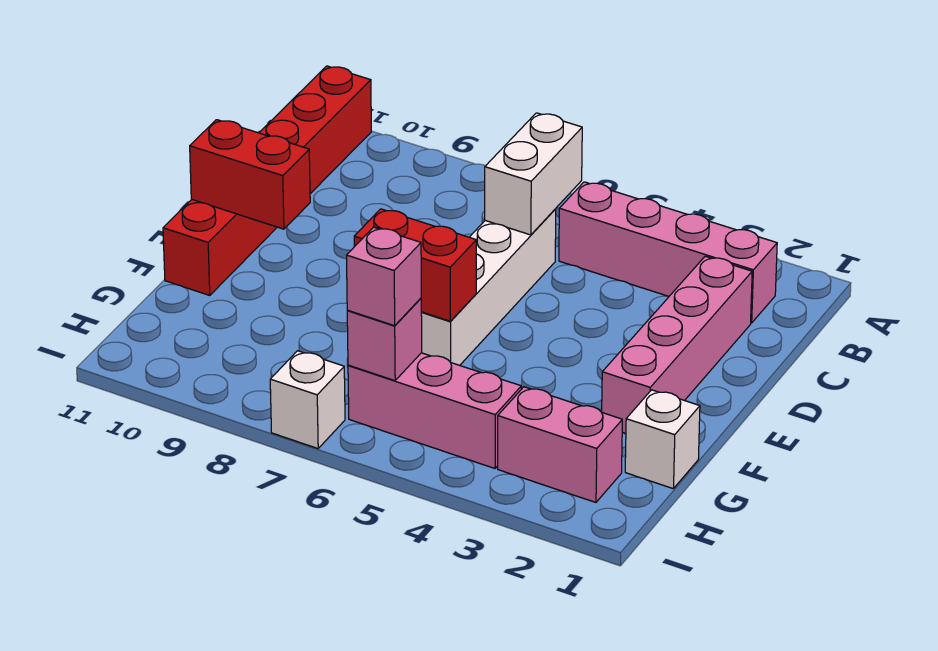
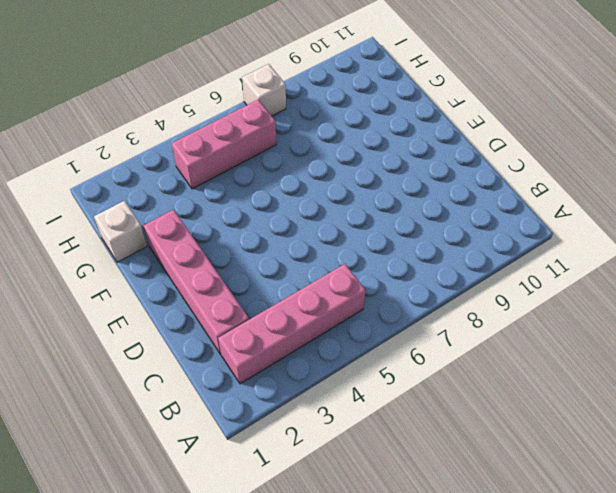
none -> red 1x6 brick [163,66,371,295]
none -> white 1x4 brick [421,209,556,365]
none -> pink 1x2 brick [498,387,622,502]

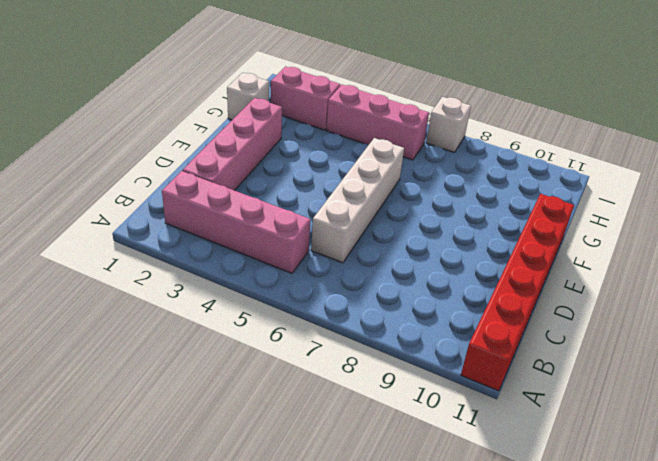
none -> white 1x2 brick [485,113,582,235]
none -> red 1x2 brick [190,120,310,229]
none -> red 1x2 brick [354,209,476,321]

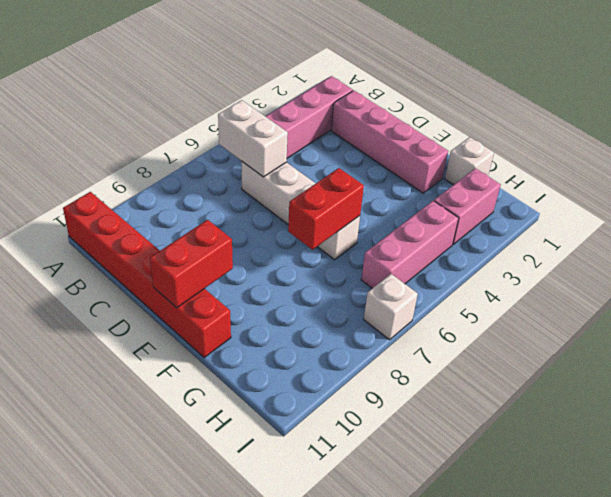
none -> pink 1x1 brick [347,298,422,381]
none -> pink 1x1 brick [347,227,421,326]

